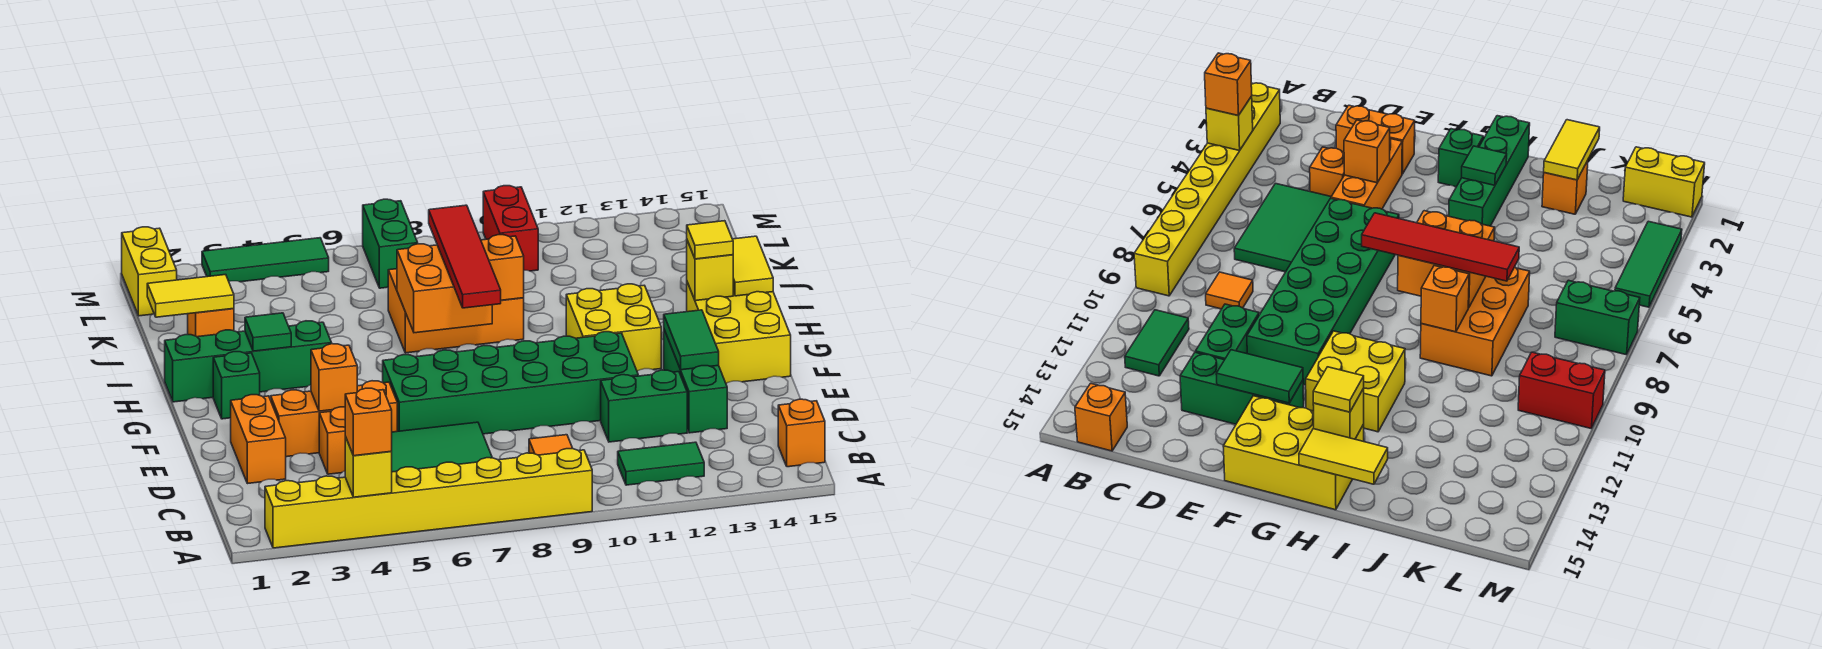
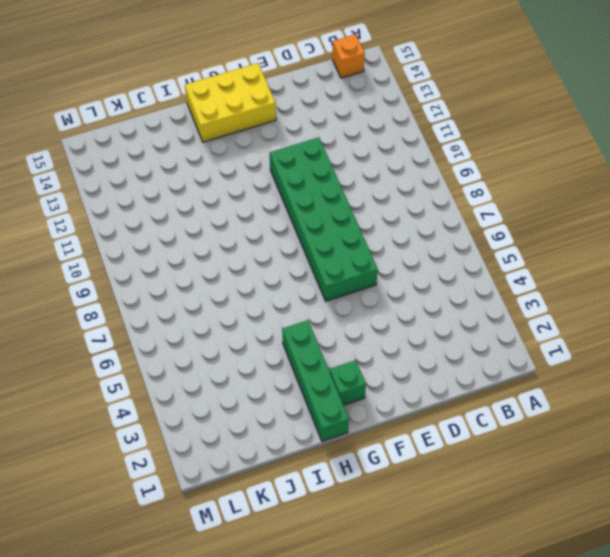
none -> yellow 1x8 brick [265,449,592,548]
none -> green 1x2 tile [618,442,704,485]
none -> green 2x3 tile [392,422,492,472]
none -> orange 1x1 tile [529,435,573,455]

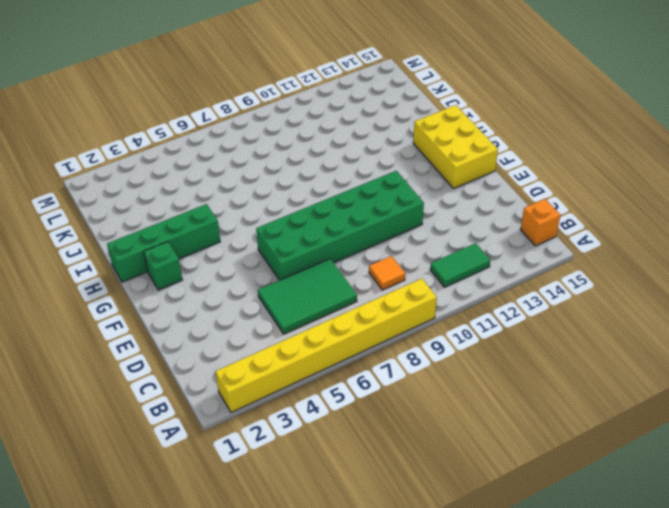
none -> orange 1x2 brick [231,395,286,484]
none -> orange 1x1 brick [319,407,346,474]
none -> green 1x2 brick [601,370,687,442]
none -> green 1x3 brick [664,330,727,433]

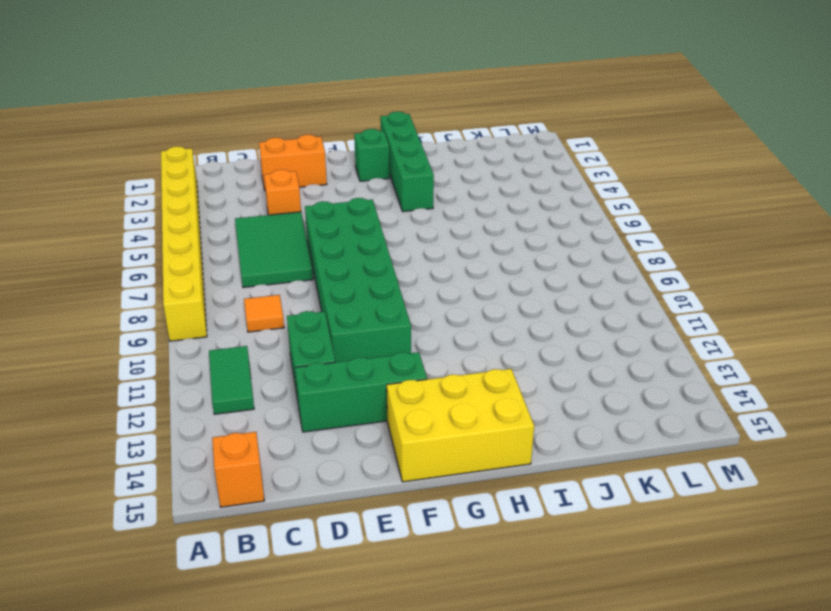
none -> orange 1x3 brick [271,381,397,457]
none -> yellow 2x2 brick [566,284,661,371]
none -> orange 2x3 brick [388,269,524,353]
none -> orange 1x1 brick [188,308,234,337]

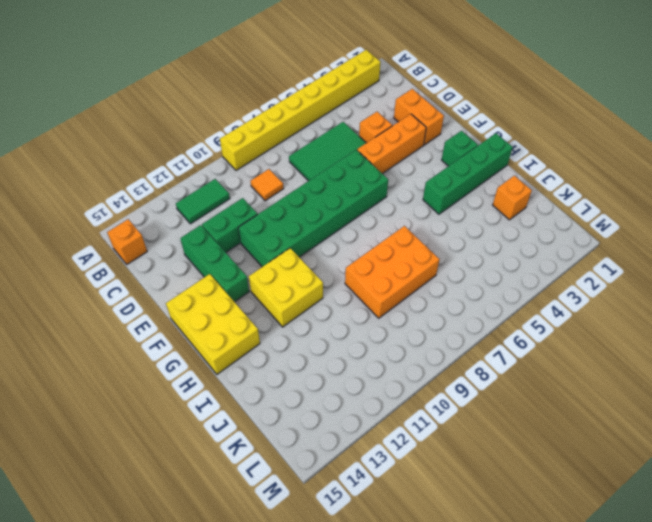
none -> yellow 1x2 brick [122,227,177,316]
none -> green 1x2 brick [363,199,418,288]
none -> red 1x2 brick [483,186,538,271]
none -> green 1x3 tile [202,238,329,282]

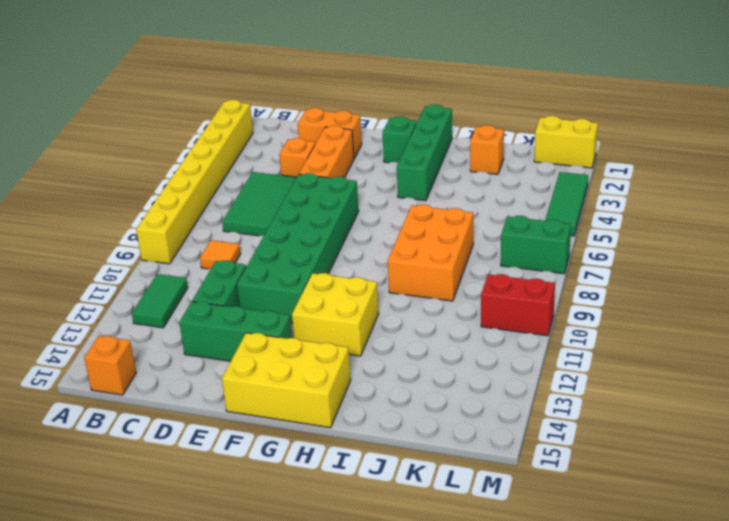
none -> yellow 1x1 brick [345,437,392,497]
none -> orange 1x1 brick [311,344,357,411]
none -> green 1x2 tile [664,310,719,370]
none -> green 1x1 tile [245,313,291,351]

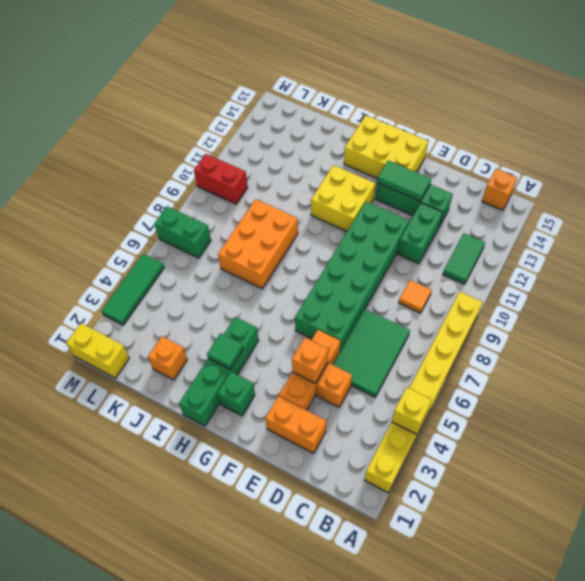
none -> orange 2x2 brick [397,244,492,333]
none -> yellow 1x1 brick [687,241,733,301]
none -> yellow 1x2 tile [733,236,773,296]
none -> orange 1x1 brick [481,235,524,300]

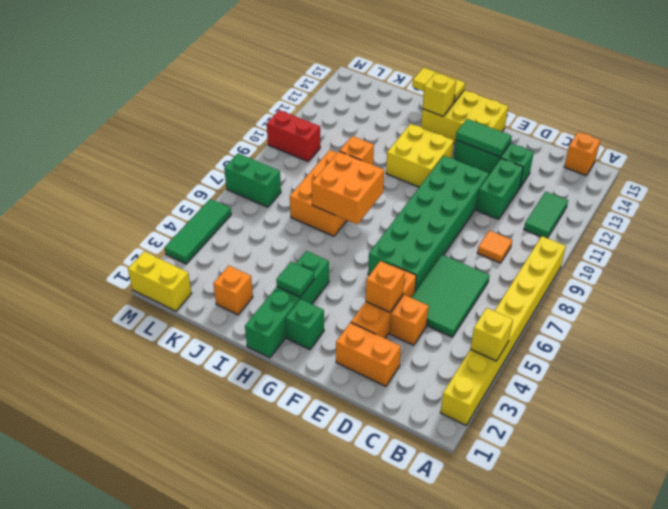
none -> yellow 1x2 tile [147,275,234,317]
none -> orange 1x1 brick [345,388,392,456]
none -> red 1x4 tile [429,205,501,308]
none -> yellow 1x1 tile [687,221,733,259]

